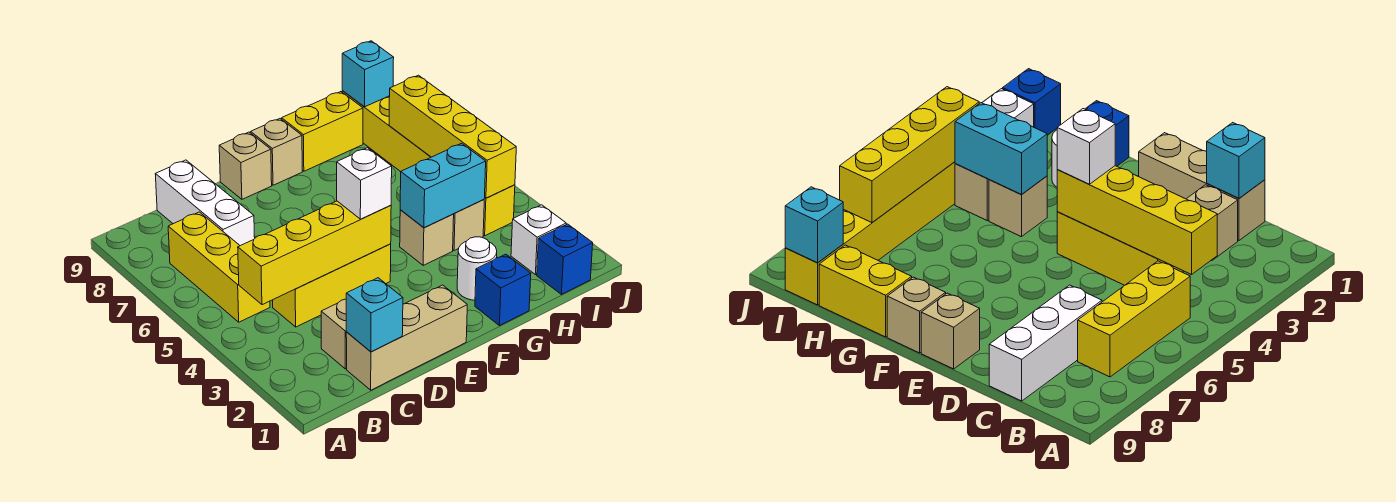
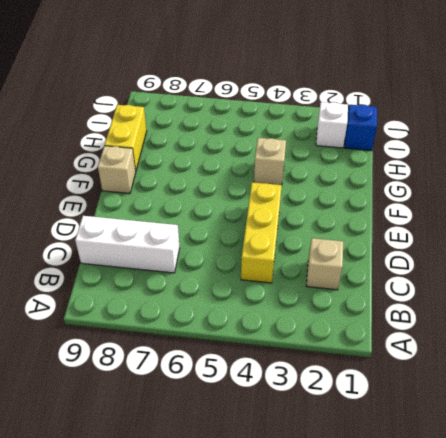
none -> yellow 1x3 brick [168,212,270,322]
none -> tan 1x3 brick [346,285,467,390]
none -> tan 1x1 brick [219,132,272,199]

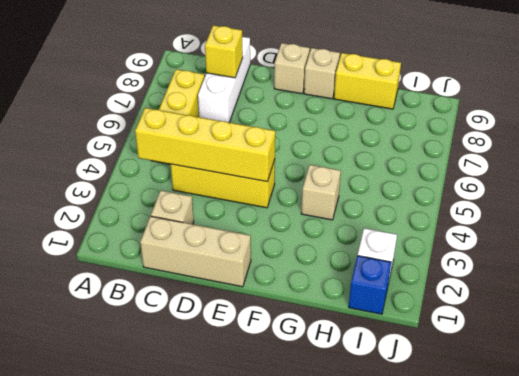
yellow 1x1 brick [205,25,243,78] -> none
none -> blue 1x1 brick [475,254,531,326]
none -> white 1x1 round brick [457,237,497,300]
none -> tan 1x1 brick [453,200,484,251]

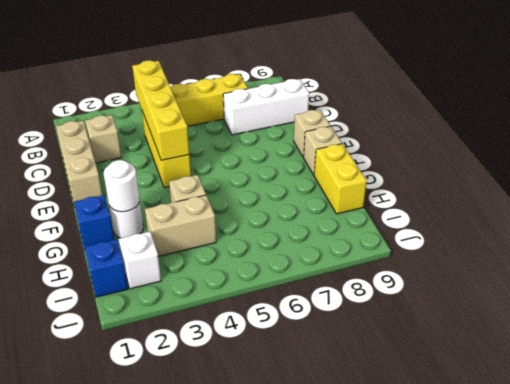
white 1x1 round brick [104,160,140,212] -> none
tan 1x2 brick [145,195,216,256] -> tan 1x1 brick [453,200,484,251]
none -> yellow 1x6 brick [342,91,515,236]
none -> cyan 1x1 brick [346,278,403,352]
none -> cyan 1x2 brick [400,143,486,228]

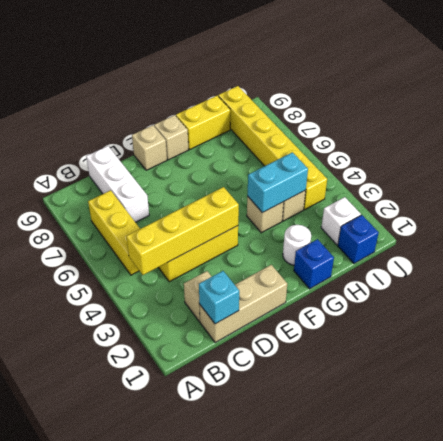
none -> yellow 1x4 brick [389,75,516,198]
none -> cyan 1x1 brick [342,41,394,107]
none -> white 1x1 brick [337,148,392,219]

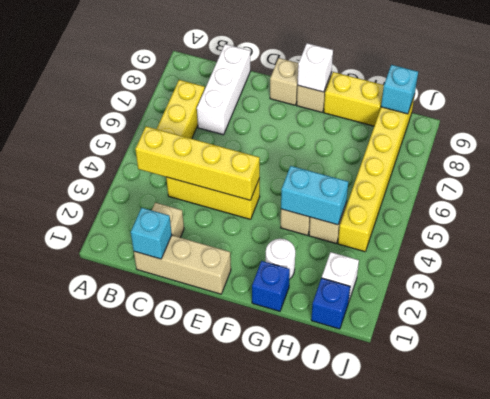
white 1x1 brick [298,43,333,92] -> white 1x1 brick moved to [337,148,392,219]
none -> yellow 1x4 brick [389,75,516,198]

